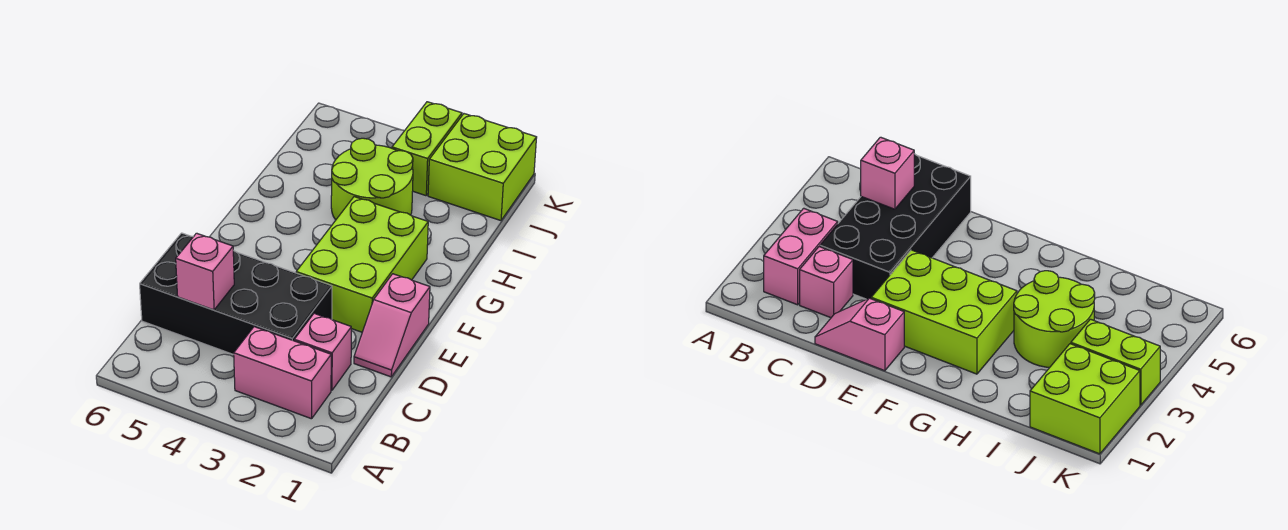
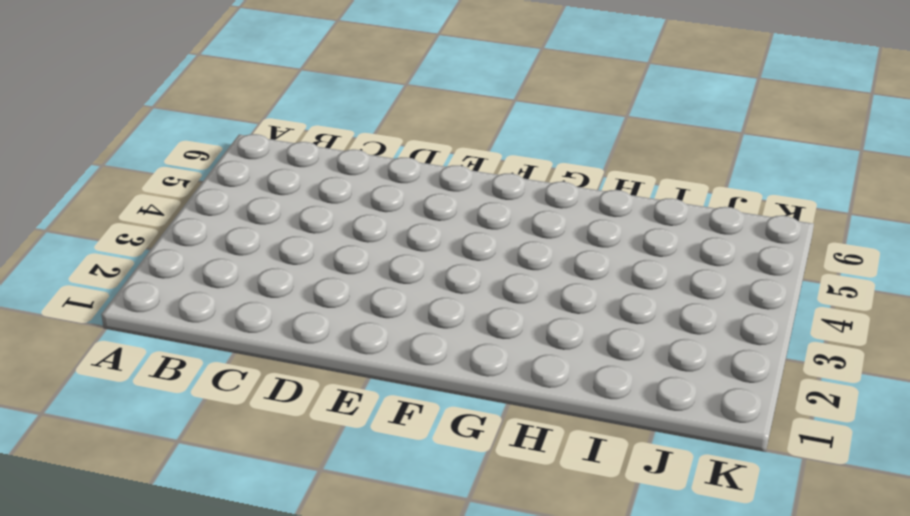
none -> pink 1x2 brick [234,327,331,419]
none -> pink 1x1 brick [294,313,351,390]

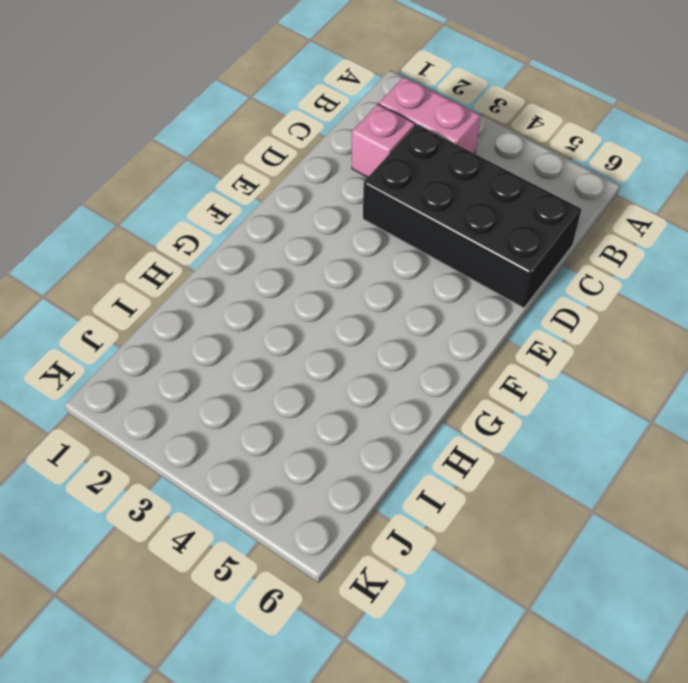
none -> pink 1x2 slope [354,274,430,377]
none -> lime 2x3 brick [296,197,428,332]

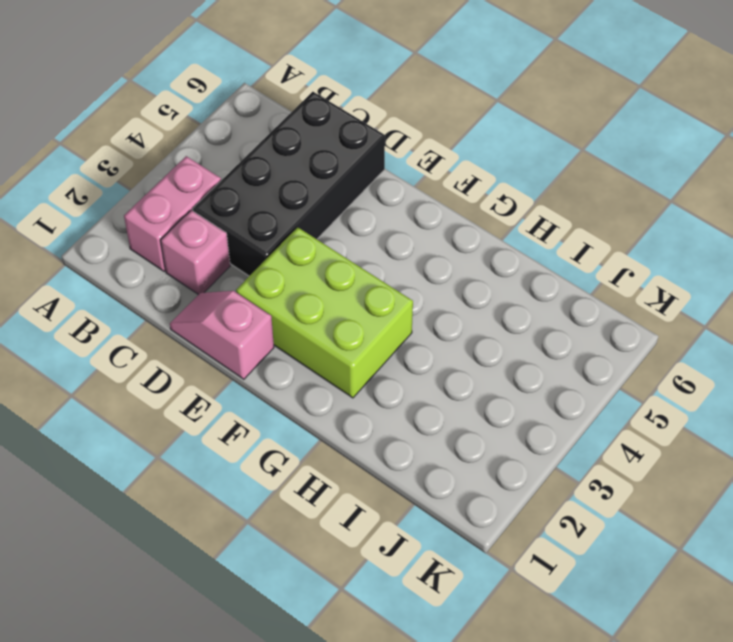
none -> lime 2x2 round brick [331,138,413,220]
none -> lime 2x2 brick [428,114,537,221]

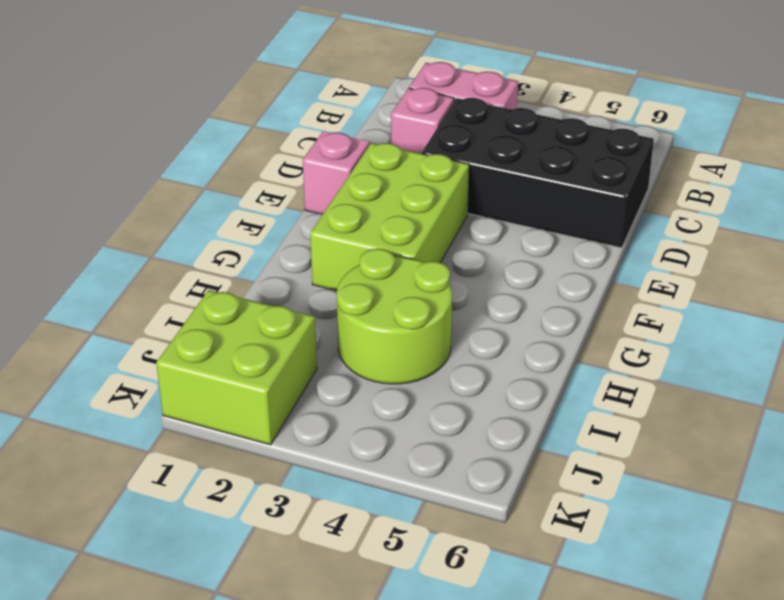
none -> lime 1x2 brick [392,102,462,196]
none -> pink 1x1 brick [176,233,234,310]

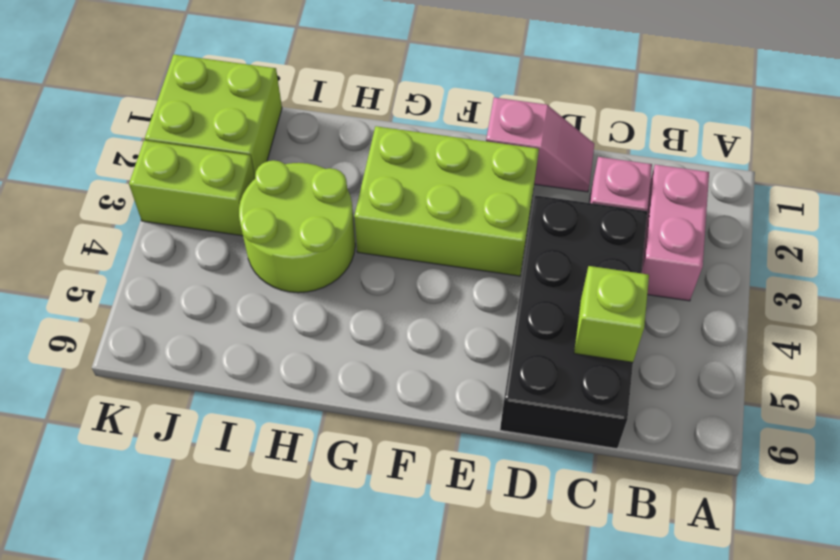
lime 1x1 brick [574,266,649,362] -> pink 1x1 brick [176,233,234,310]

